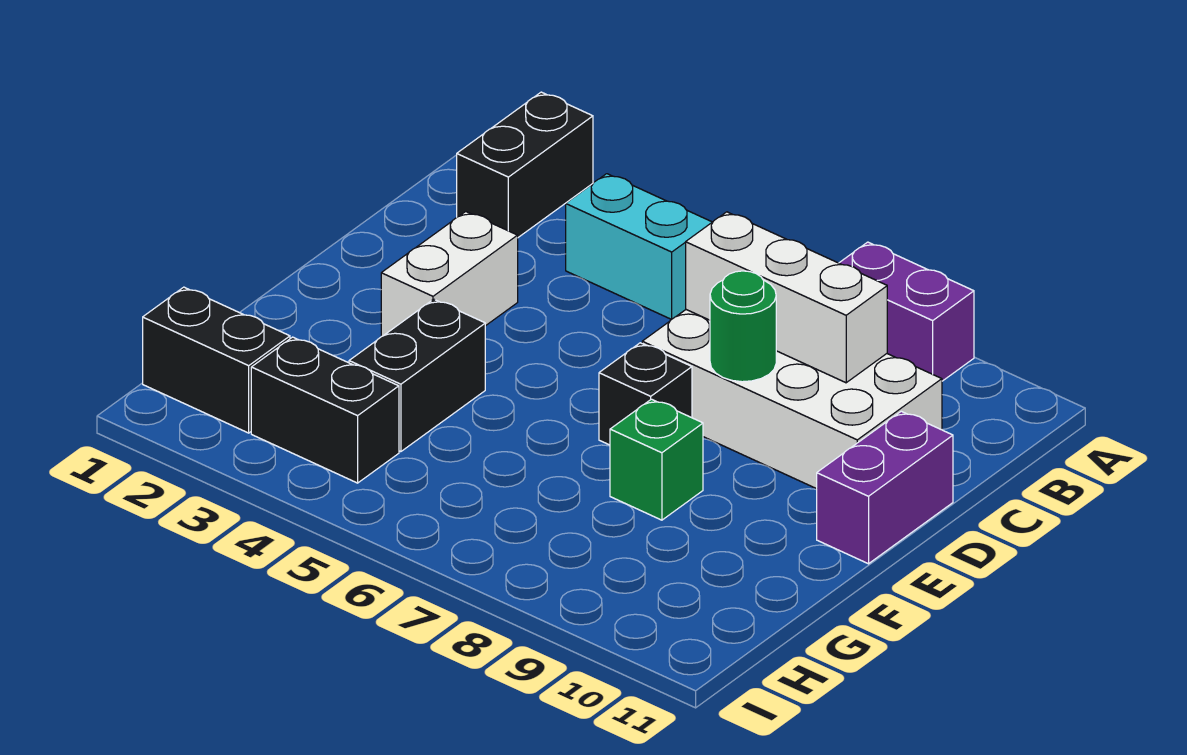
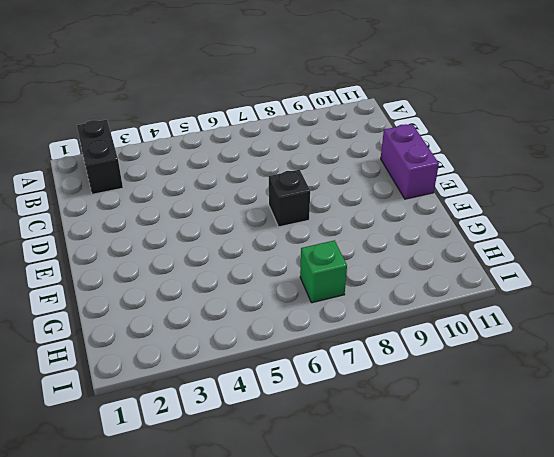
green 1x1 brick [300,240,347,303] -> green 1x1 brick moved to [610,399,703,520]
none -> purple 1x2 brick [839,242,974,381]
none -> cyan 1x2 brick [566,174,712,320]
none -> white 2x4 brick [642,310,942,489]

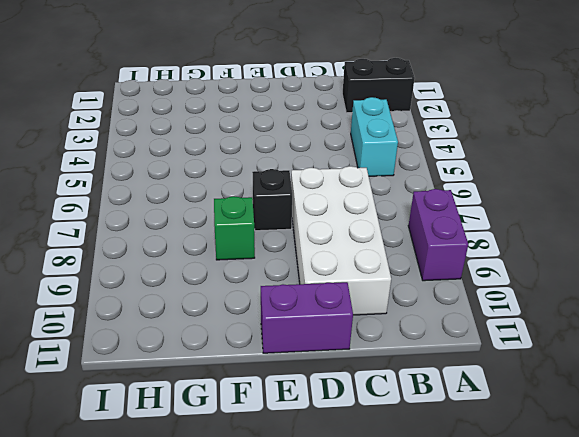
none -> white 1x2 brick [381,212,518,337]
none -> black 1x2 brick [349,299,485,452]
none -> black 1x2 brick [143,287,290,433]

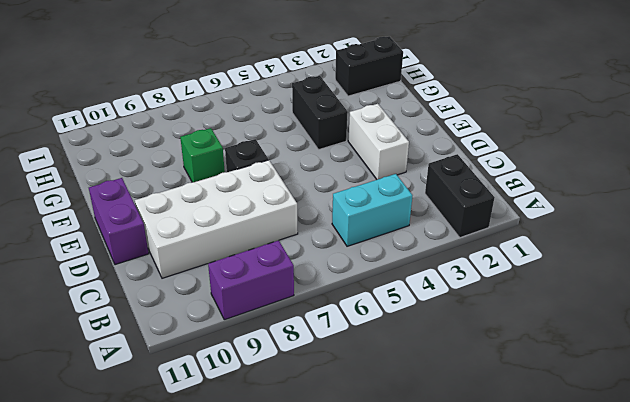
none -> black 1x2 brick [251,337,399,483]
none -> white 1x3 brick [686,212,887,383]
none -> green 1x1 round brick [710,271,776,382]

